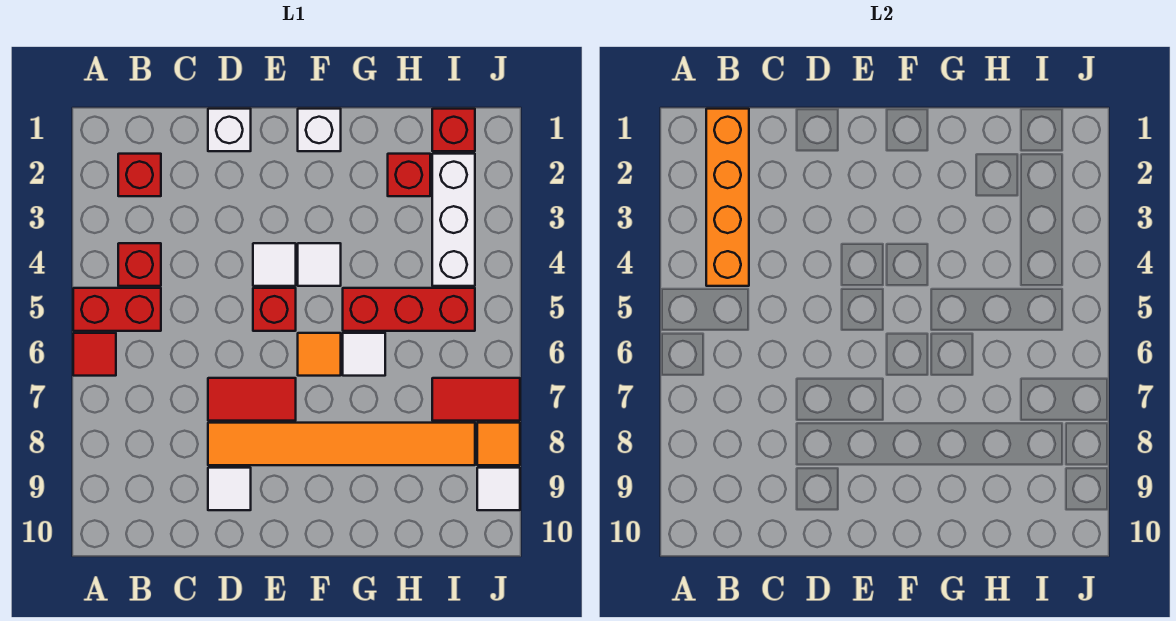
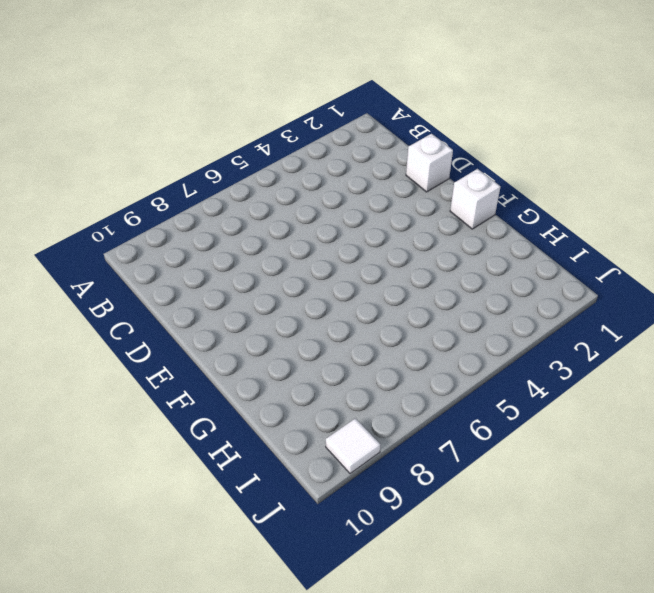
none -> red 1x2 brick [73,288,161,331]
none -> red 1x1 tile [73,333,116,376]
none -> red 1x1 brick [118,154,161,196]

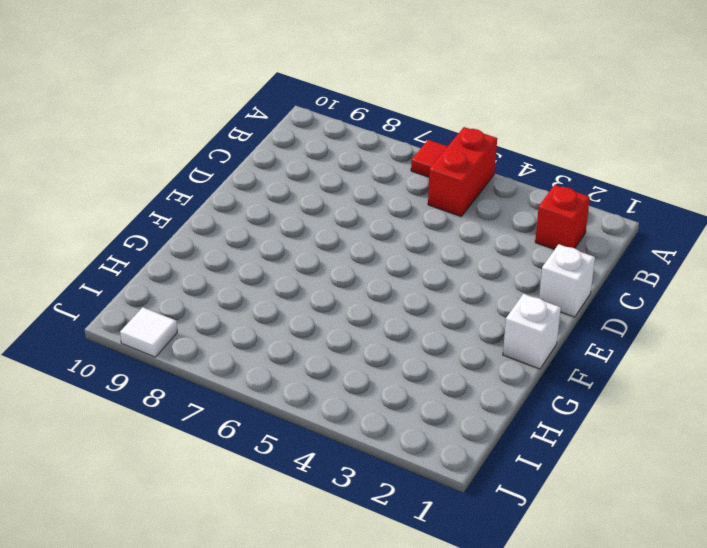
none -> red 1x1 brick [118,243,161,286]
none -> red 1x2 tile [208,378,296,421]
none -> orange 1x6 tile [208,423,475,465]

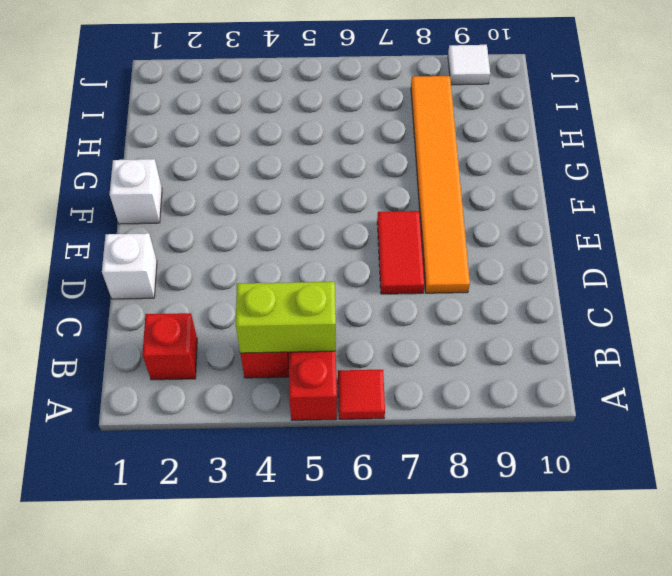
lime 1x2 brick [236,282,336,353] -> orange 1x4 brick [706,109,749,286]
none -> white 1x1 tile [208,468,251,510]
none -> white 1x1 tile [253,243,296,286]
none -> red 1x1 brick [253,288,296,331]

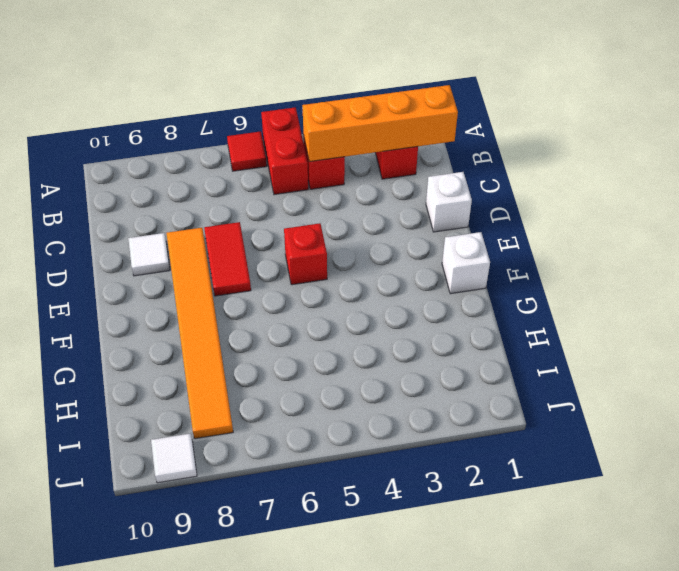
none -> white 1x1 tile [253,243,296,286]
none -> white 1x1 tile [298,243,341,286]
none -> orange 1x1 tile [298,333,341,376]

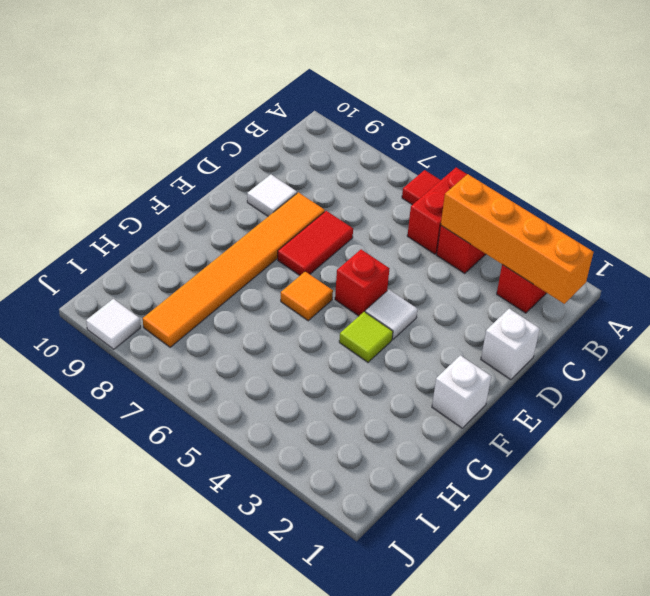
lime 1x1 tile [339,312,393,362] -> white 1x1 tile [298,243,341,286]
none -> red 1x3 brick [343,288,475,331]
none -> white 1x1 tile [343,333,385,376]
none -> red 1x1 brick [388,154,430,196]

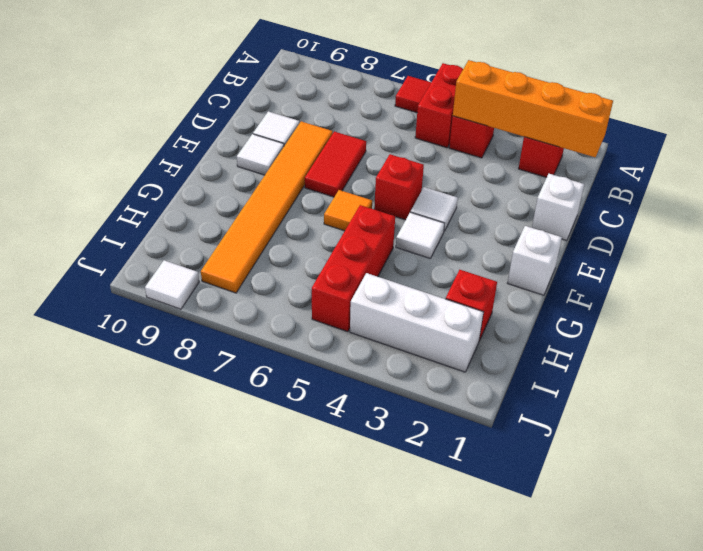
white 1x1 tile [237,134,284,175] -> white 1x1 tile moved to [343,333,385,376]
none -> red 1x1 brick [432,109,475,151]
none -> red 1x2 tile [432,378,520,421]
none -> orange 1x1 tile [477,423,520,465]

